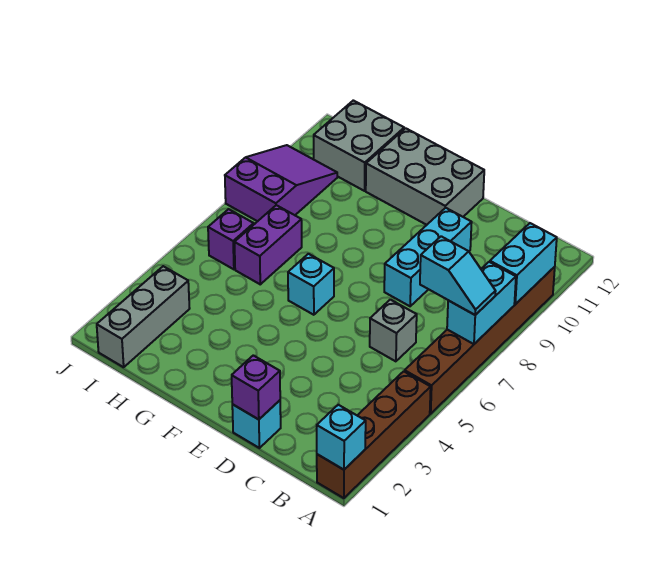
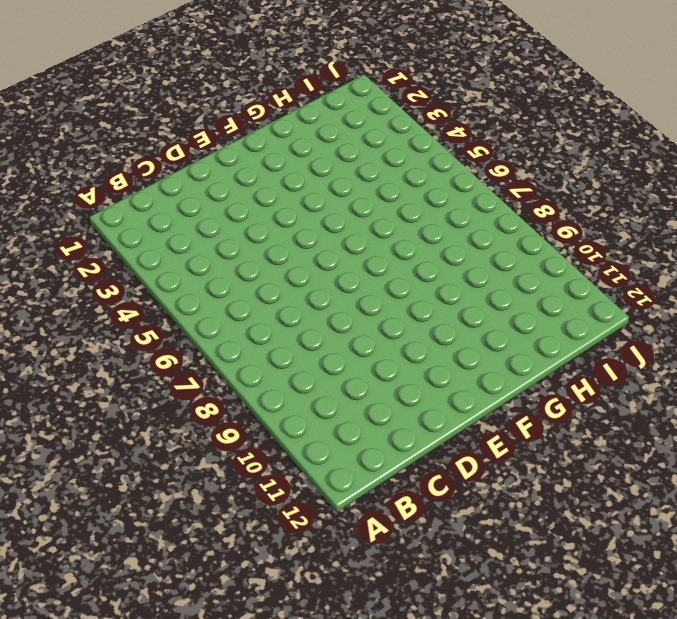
none -> brown 1x4 brick [317,371,431,498]
none -> brown 1x6 brick [405,267,555,414]
none -> grey 1x1 brick [370,300,417,361]

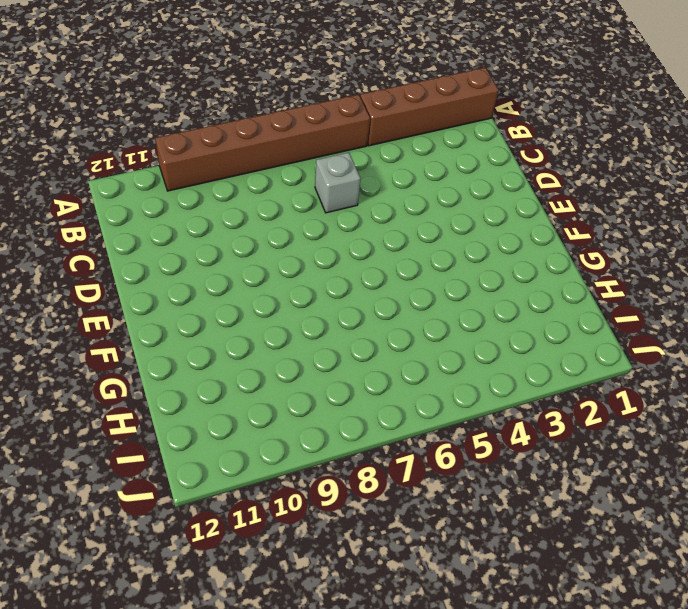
none -> cyan 1x1 brick [232,400,281,448]
none -> cyan 1x3 brick [384,208,472,306]
none -> grey 2x3 brick [366,128,484,225]

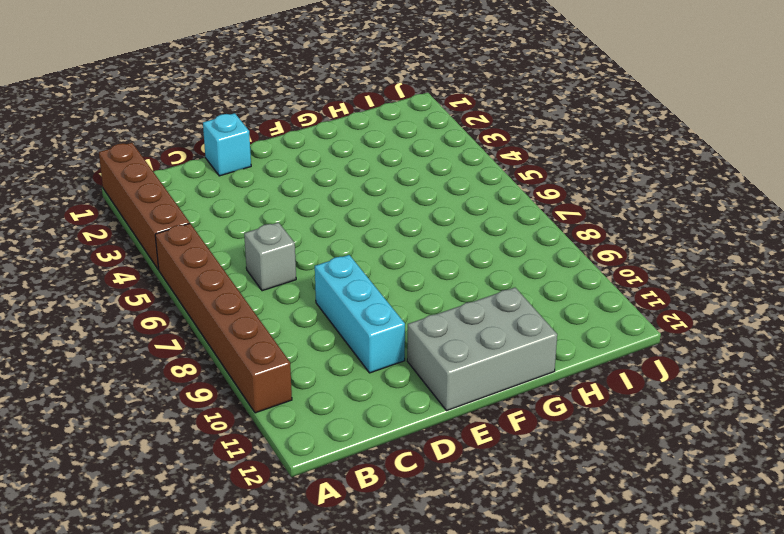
none -> cyan 1x1 brick [288,254,334,315]
none -> purple 1x2 brick [234,205,302,284]
none -> grey 2x2 brick [314,100,404,191]

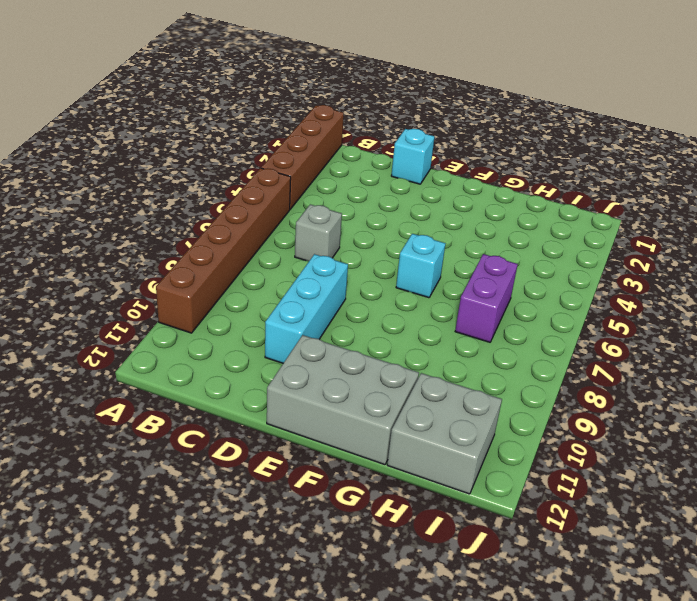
none -> grey 1x3 brick [97,266,190,367]
none -> purple 1x1 brick [208,209,254,269]
none -> purple 2x3 slope [225,145,337,221]

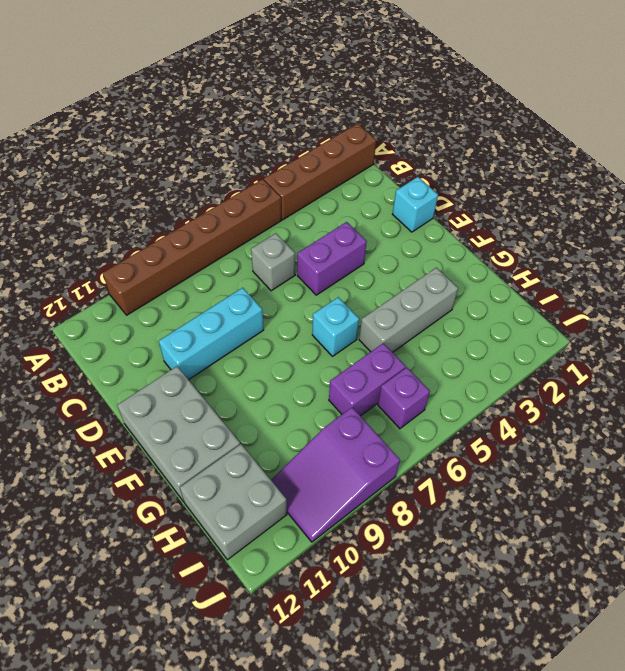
purple 1x2 brick [297,222,367,295] -> none
grey 1x3 brick [359,268,458,352] -> grey 1x3 brick moved to [97,266,190,367]
none -> cyan 1x1 brick [317,405,366,470]
none -> cyan 1x2 brick [447,262,516,344]
none -> cyan 1x2 brick [490,223,557,304]

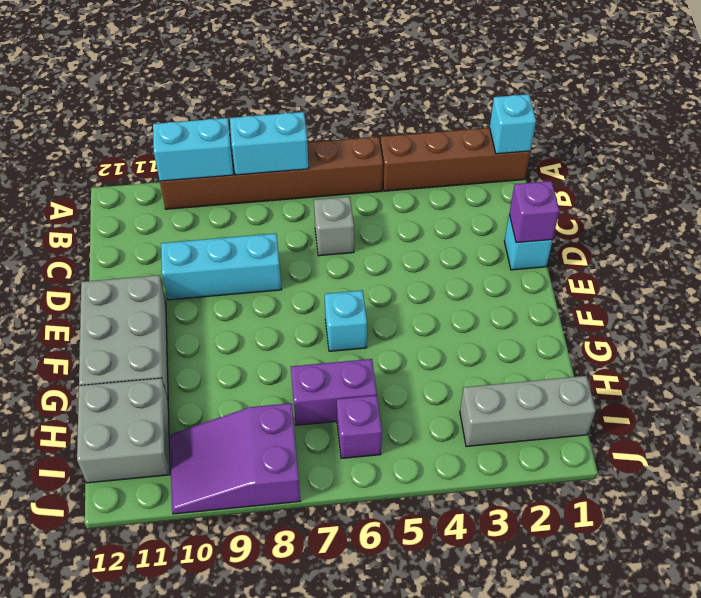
none -> cyan 1x2 slope [420,236,496,315]

